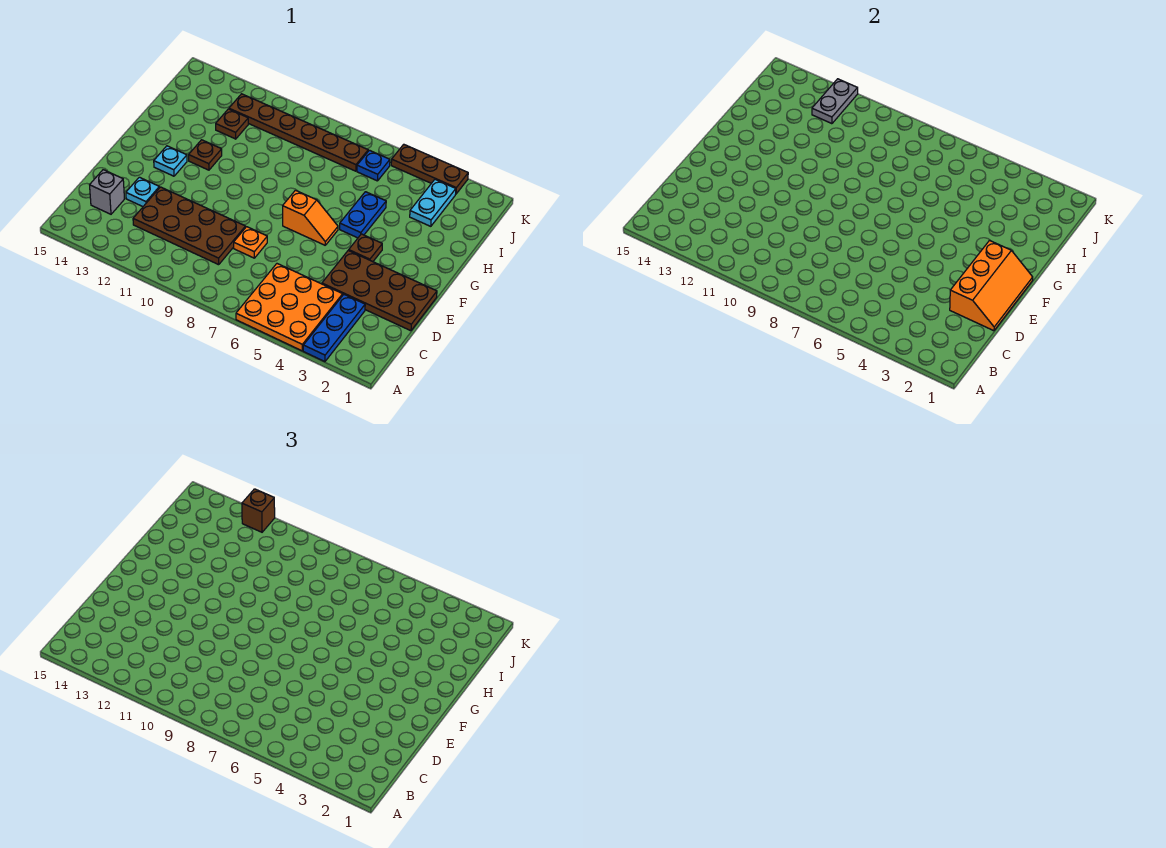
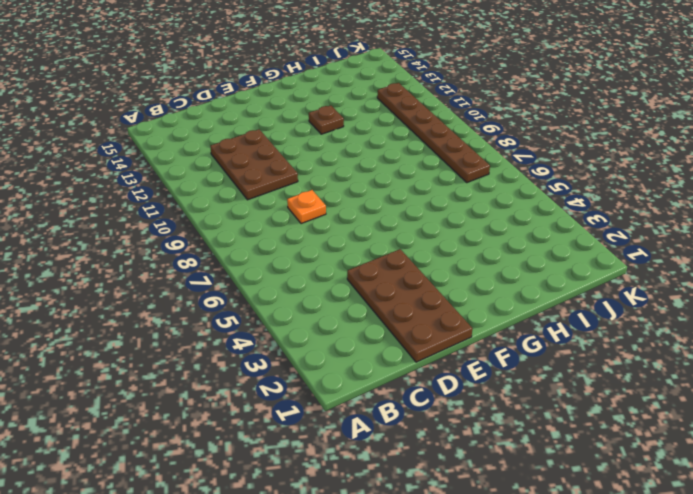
brown 2x3 plate [210,129,298,200] -> brown 2x4 plate [133,187,246,265]
none -> blue 1x3 plate [303,295,365,362]
none -> orange 3x3 plate [236,264,343,351]
none -> grey 1x1 brick [90,170,124,214]

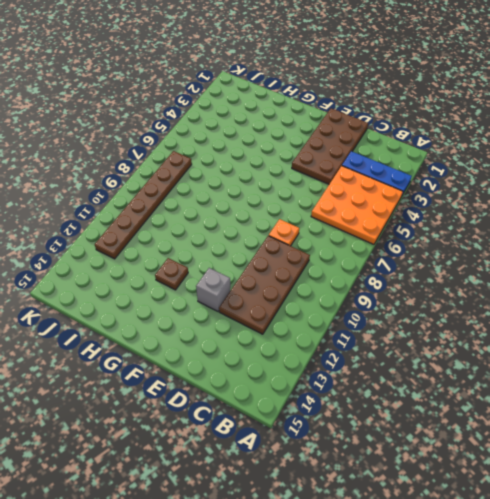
grey 1x1 brick [196,268,231,311] -> grey 1x1 brick moved to [90,170,124,214]
none -> cyan 1x1 plate [126,177,159,207]
none -> brown 1x1 plate [349,234,382,262]
none -> orange 1x2 slope [283,190,338,245]

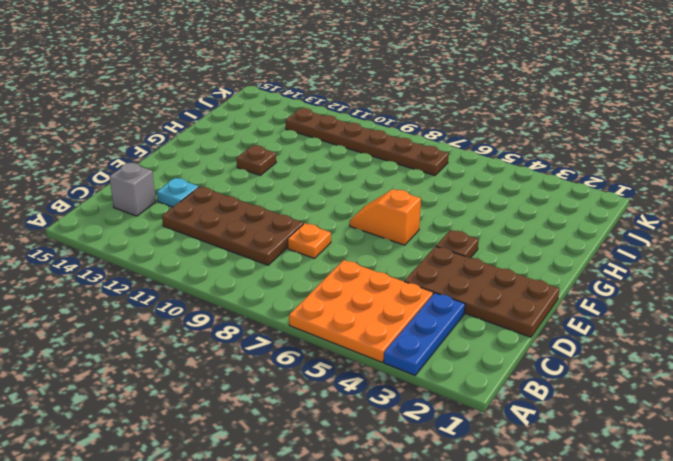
orange 1x2 slope [350,189,421,245] -> orange 1x2 slope turned to [283,190,338,245]
none -> cyan 1x1 plate [154,146,187,176]
none -> blue 1x2 plate [340,192,386,238]
none -> cyan 1x2 plate [410,180,456,226]

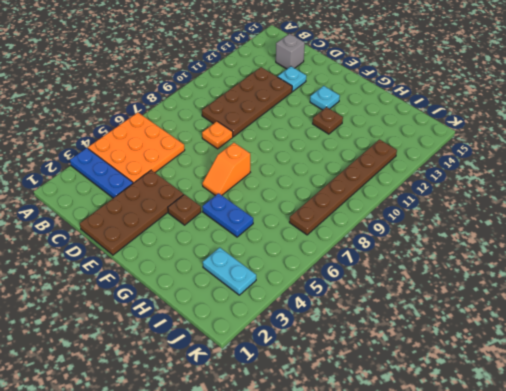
none -> brown 1x1 plate [216,109,248,139]
none -> blue 1x1 plate [357,150,390,181]
none -> brown 1x3 plate [391,144,468,194]

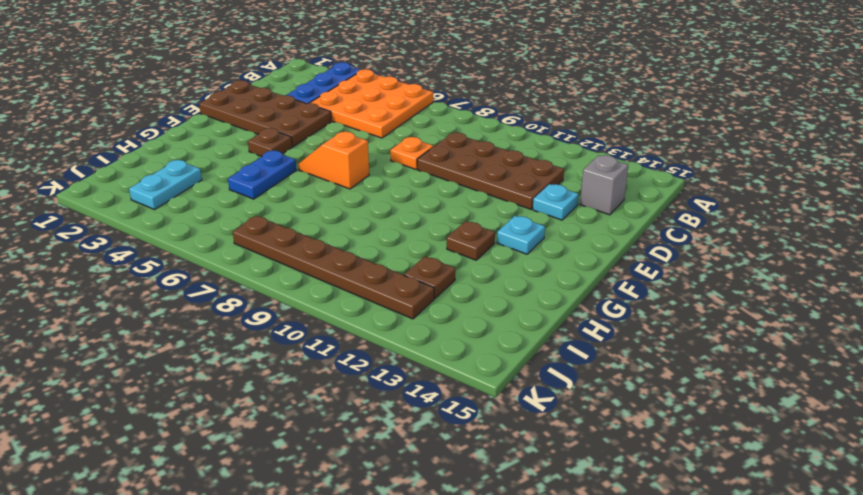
none -> blue 1x1 plate [357,150,390,181]
none -> brown 1x3 plate [391,144,468,194]
none -> orange 2x3 slope [950,241,1033,331]

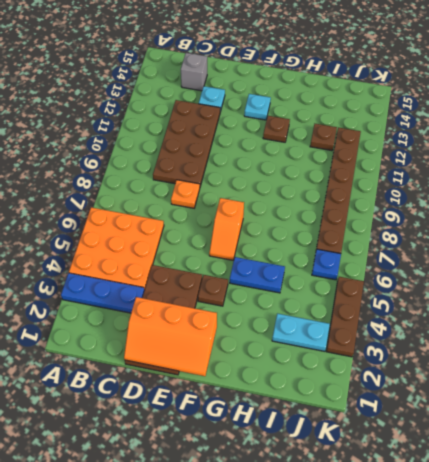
none -> grey 1x2 plate [812,79,858,124]
none -> brown 1x1 brick [242,489,275,532]

